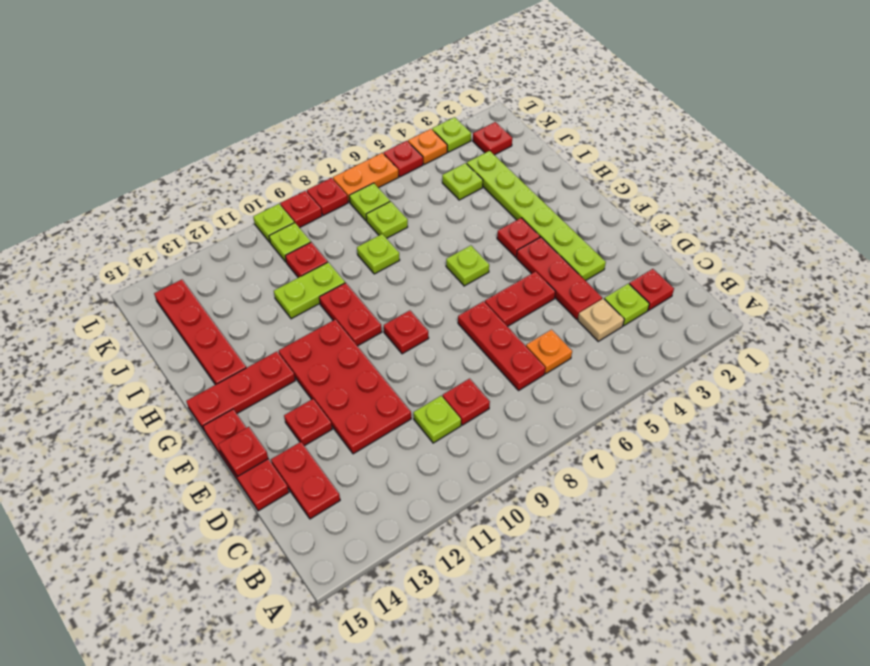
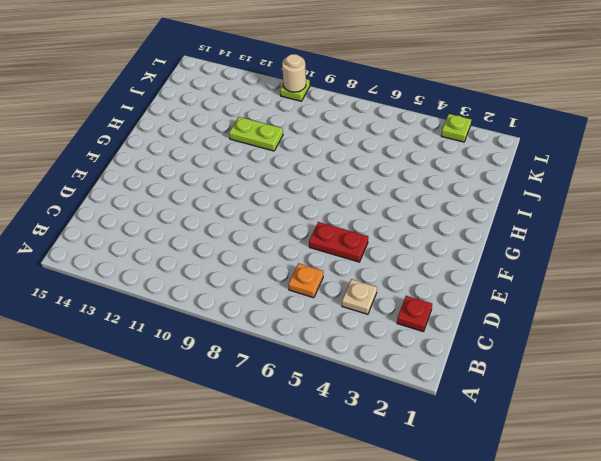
tan 1x1 round brick [282,54,306,92] -> none
none -> lime 1x1 plate [604,284,649,326]
none -> red 1x3 plate [458,301,545,390]
none -> red 1x1 plate [443,379,490,425]
none -> lime 1x1 plate [413,396,461,443]

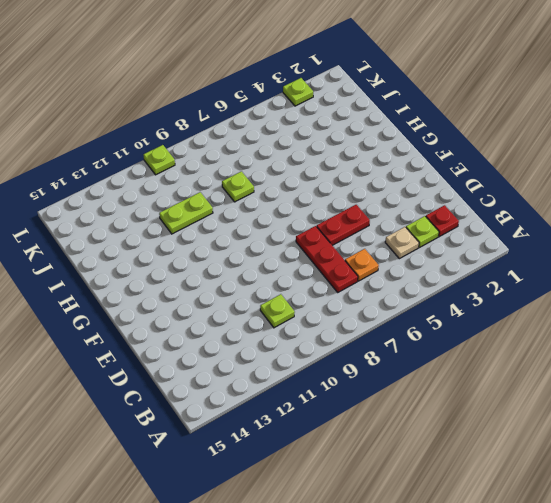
none -> red 1x1 plate [443,379,490,425]
none -> red 1x2 plate [271,442,340,519]
none -> red 1x3 plate [516,237,602,319]
none -> red 2x4 plate [279,319,411,454]

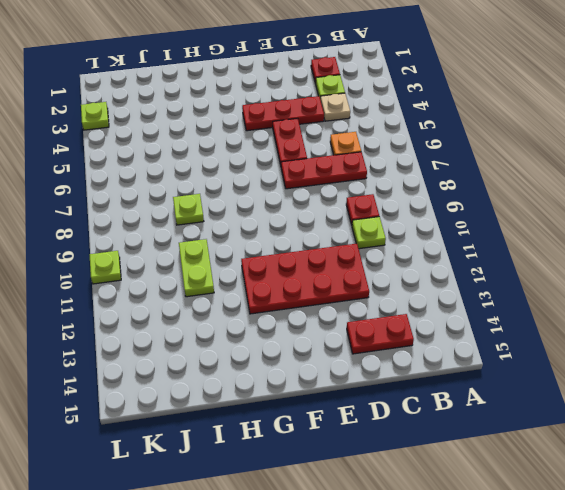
none -> red 1x3 plate [203,409,289,511]
none -> lime 1x6 plate [467,151,606,281]
none -> red 1x1 plate [284,399,332,446]
none -> red 1x1 plate [384,310,429,354]

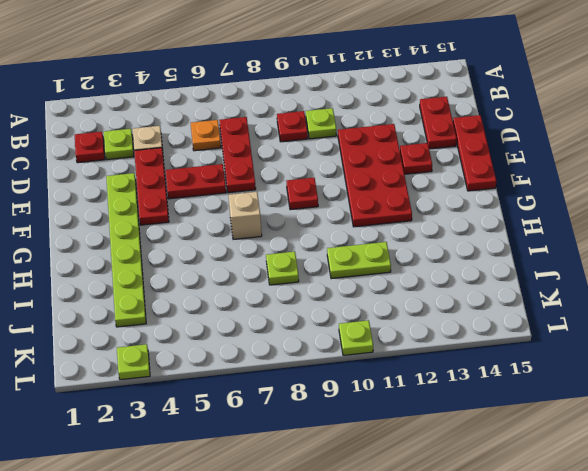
tan 1x1 brick [229,192,262,239] -> none
none -> red 1x1 plate [497,218,540,257]
none -> lime 1x1 plate [446,245,489,286]
none -> red 1x2 plate [319,283,382,346]
none -> red 1x3 plate [186,352,295,430]

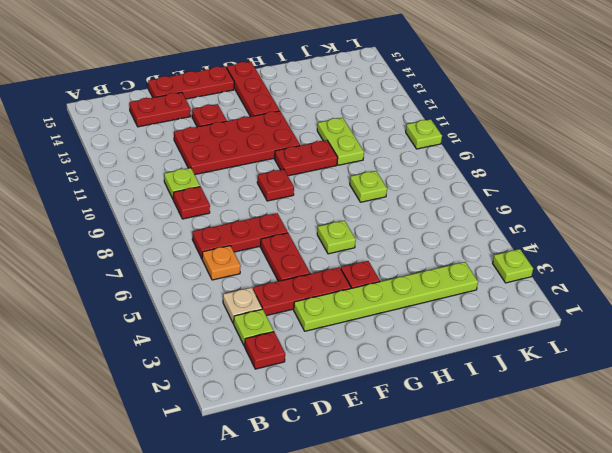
none -> red 1x4 plate [154,280,246,385]
none -> lime 1x1 plate [442,163,483,200]
none -> lime 1x1 plate [366,201,408,238]
none -> red 1x1 plate [285,242,328,278]

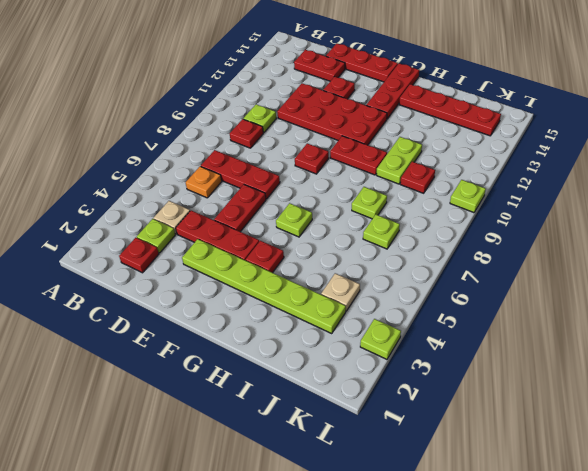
tan 1x1 plate [321,273,360,311] -> lime 1x1 plate [442,163,483,200]
none -> red 1x1 plate [473,122,512,155]
none -> lime 1x1 plate [349,183,390,221]
none -> lime 1x1 plate [269,223,311,262]
none -> orange 1x1 plate [408,129,447,164]

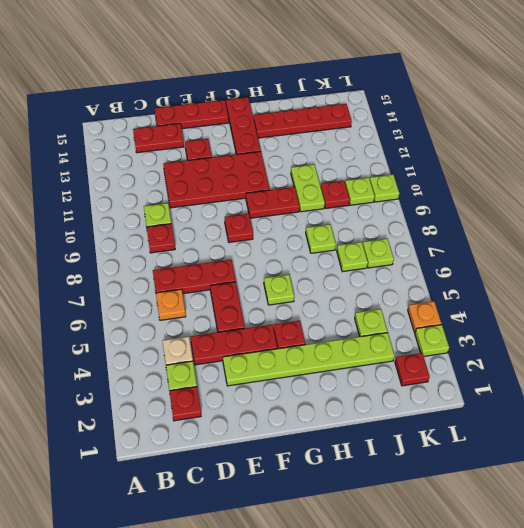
none -> red 1x1 plate [384,141,423,177]
none -> orange 1x2 plate [333,153,399,202]
none -> red 1x1 plate [307,178,348,215]
none -> red 1x1 plate [280,191,322,228]

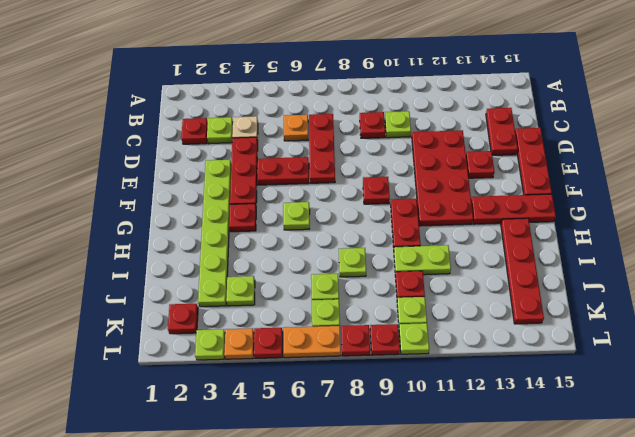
none -> red 1x1 plate [218,427,268,477]

